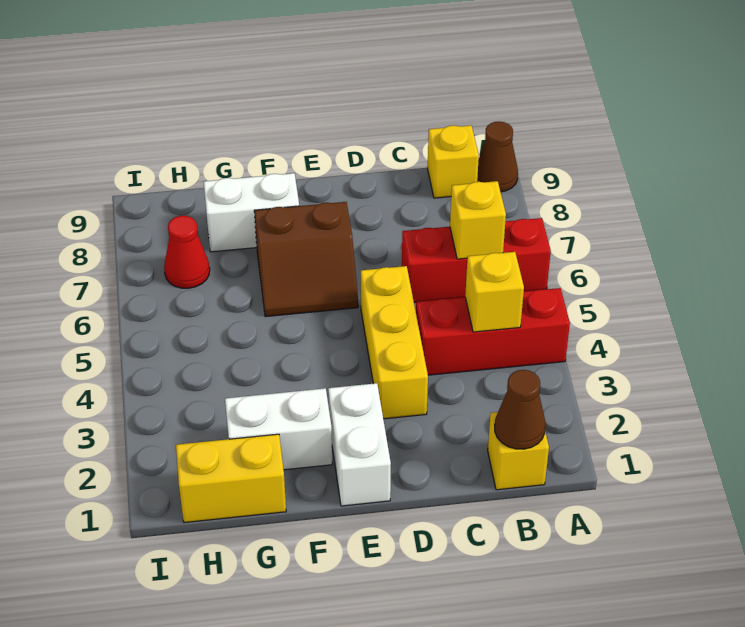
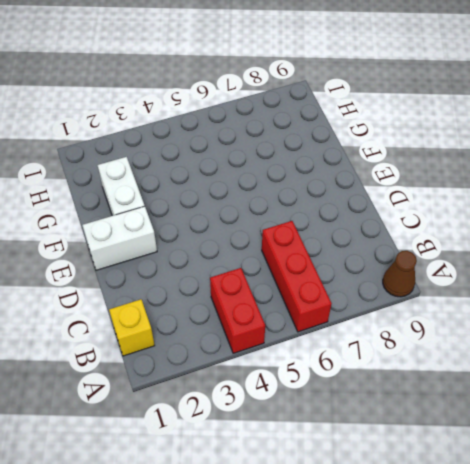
red 1x2 brick [210,268,265,353] -> red 1x3 brick [416,288,570,375]
none -> yellow 1x1 brick [428,125,479,198]
none -> yellow 1x3 brick [361,266,428,419]
none -> brown 2x2 slope [254,202,358,317]

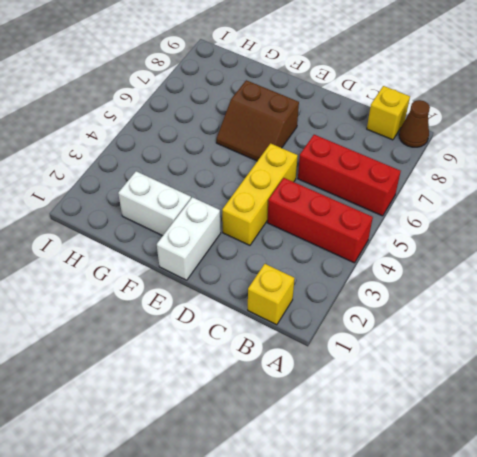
none -> white 1x2 brick [204,173,299,252]
none -> yellow 1x2 brick [176,434,286,523]
none -> red 1x1 cone [164,216,210,288]

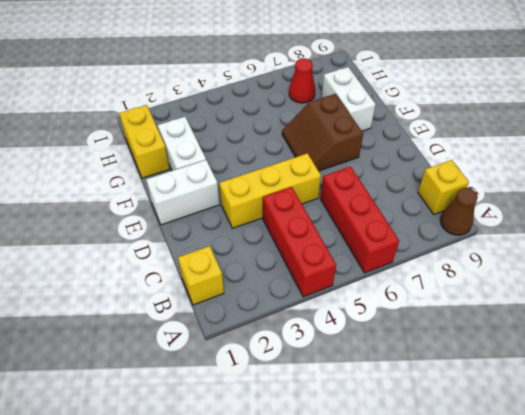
none -> brown 1x1 cone [495,370,545,449]
none -> yellow 1x1 brick [465,252,524,332]
none -> yellow 1x1 brick [450,181,506,259]

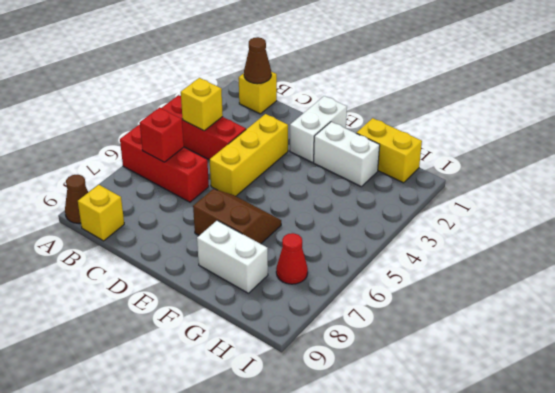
red 1x1 brick [140,108,184,162] -> yellow 1x1 brick [450,181,506,259]

